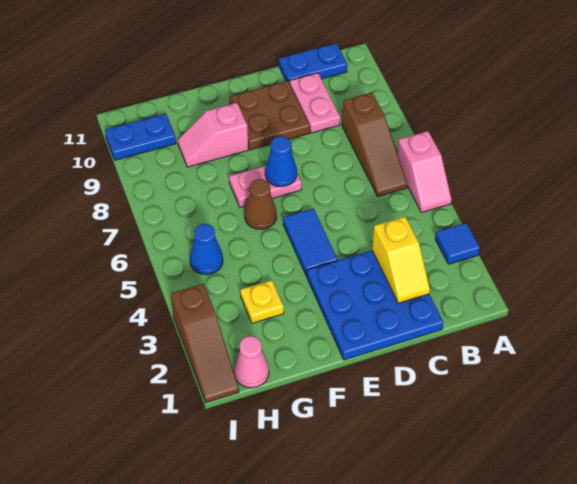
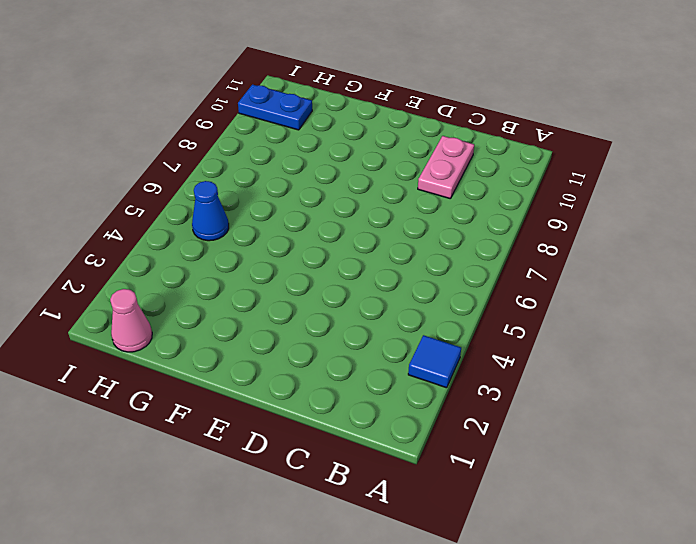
none -> pink 1x2 slope [397,131,451,213]
none -> brown 1x3 slope [342,93,407,196]
none -> blue 1x2 plate [279,44,347,83]

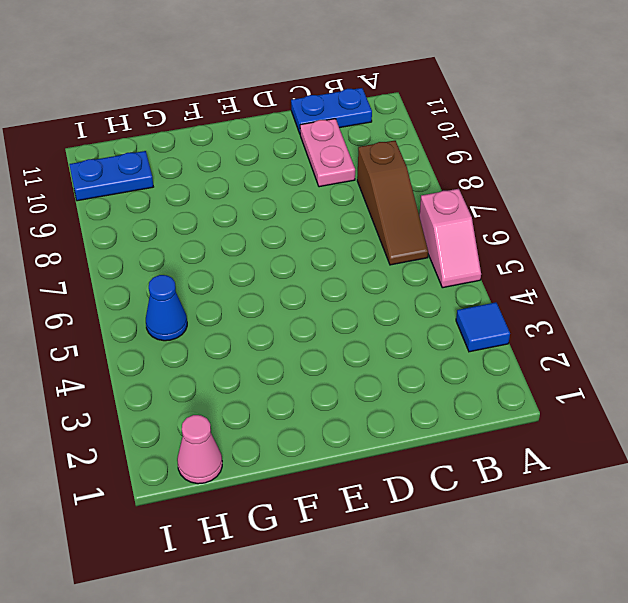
none -> blue 3x3 plate [307,251,443,360]
none -> brown 2x2 plate [229,81,310,150]
none -> blue 1x2 tile [283,209,338,276]

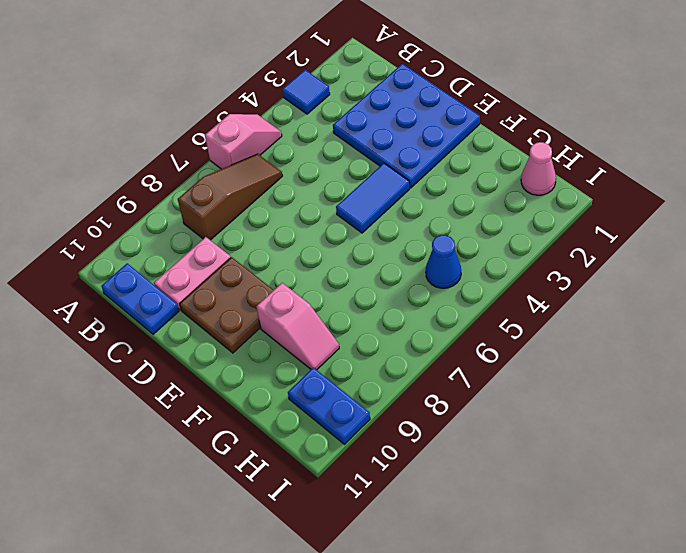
none -> pink 1x2 plate [229,166,302,207]
none -> brown 1x1 cone [244,179,277,229]
none -> yellow 1x1 plate [240,280,284,323]

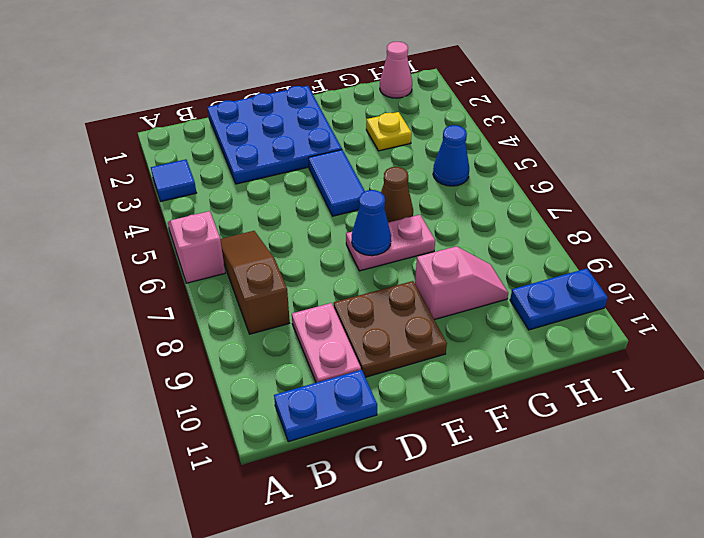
none -> brown 1x3 slope [171,284,239,403]
none -> yellow 1x2 slope [372,217,430,303]

